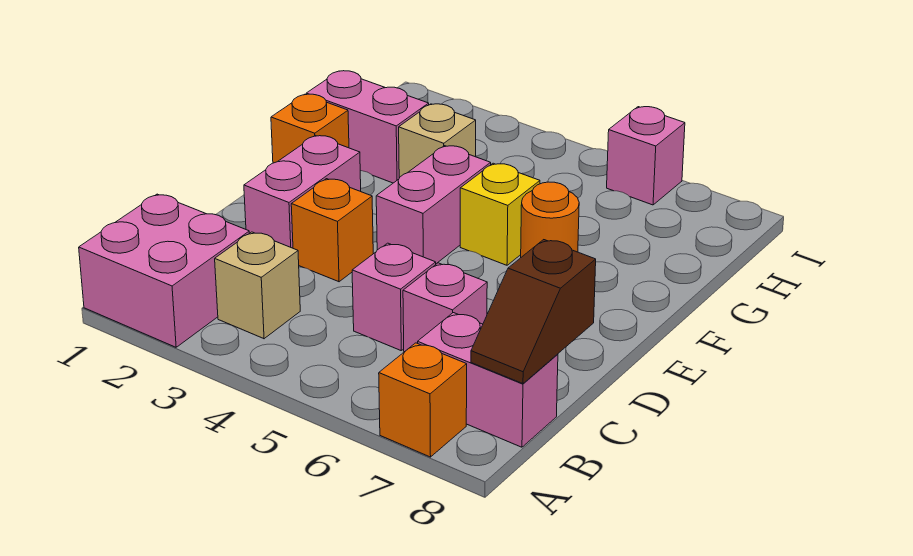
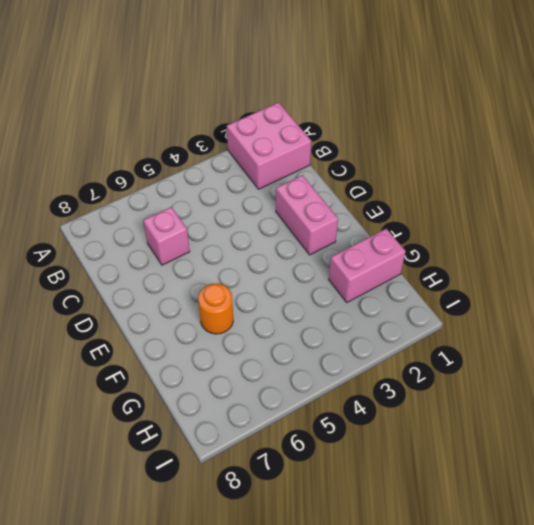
none -> orange 1x1 brick [379,343,467,457]
none -> tan 1x1 brick [215,232,300,339]
none -> pink 1x2 brick [418,313,558,447]

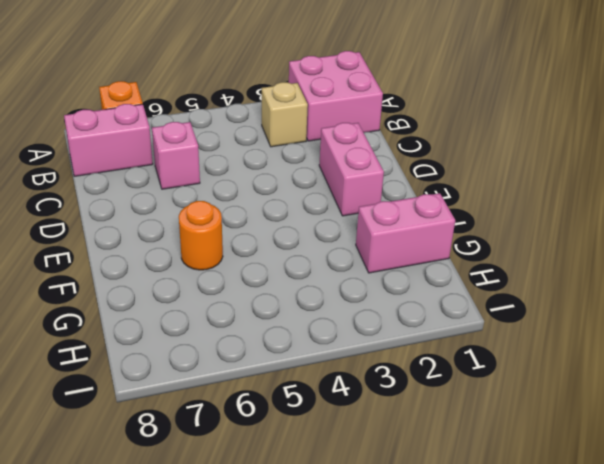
none -> pink 1x1 brick [352,243,436,350]
none -> orange 1x1 brick [291,179,373,282]
none -> pink 1x2 brick [376,146,491,264]

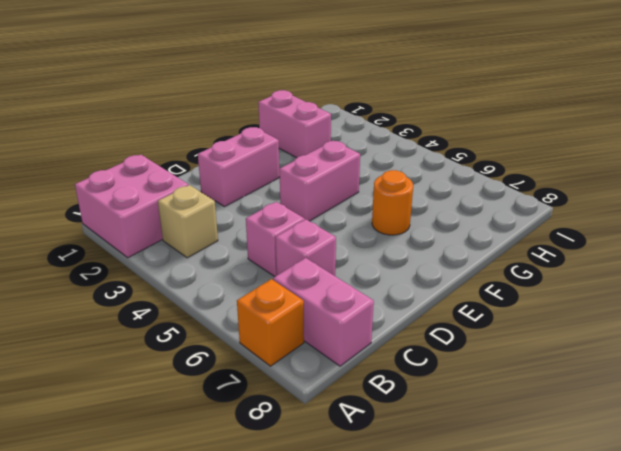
none -> orange 1x1 brick [291,179,373,282]
none -> orange 1x1 brick [271,94,349,163]
none -> yellow 1x1 brick [460,163,540,265]

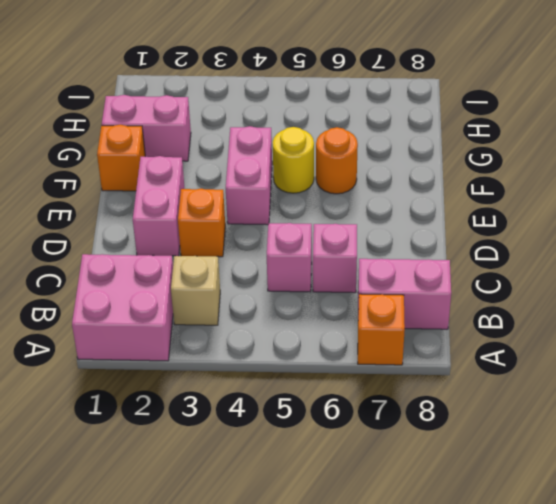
yellow 1x1 round brick [273,127,314,193] -> yellow 1x1 brick [460,163,540,265]
none -> tan 1x1 brick [399,104,476,178]
none -> pink 1x1 brick [607,107,685,205]
none -> brown 1x2 slope [471,240,596,384]

